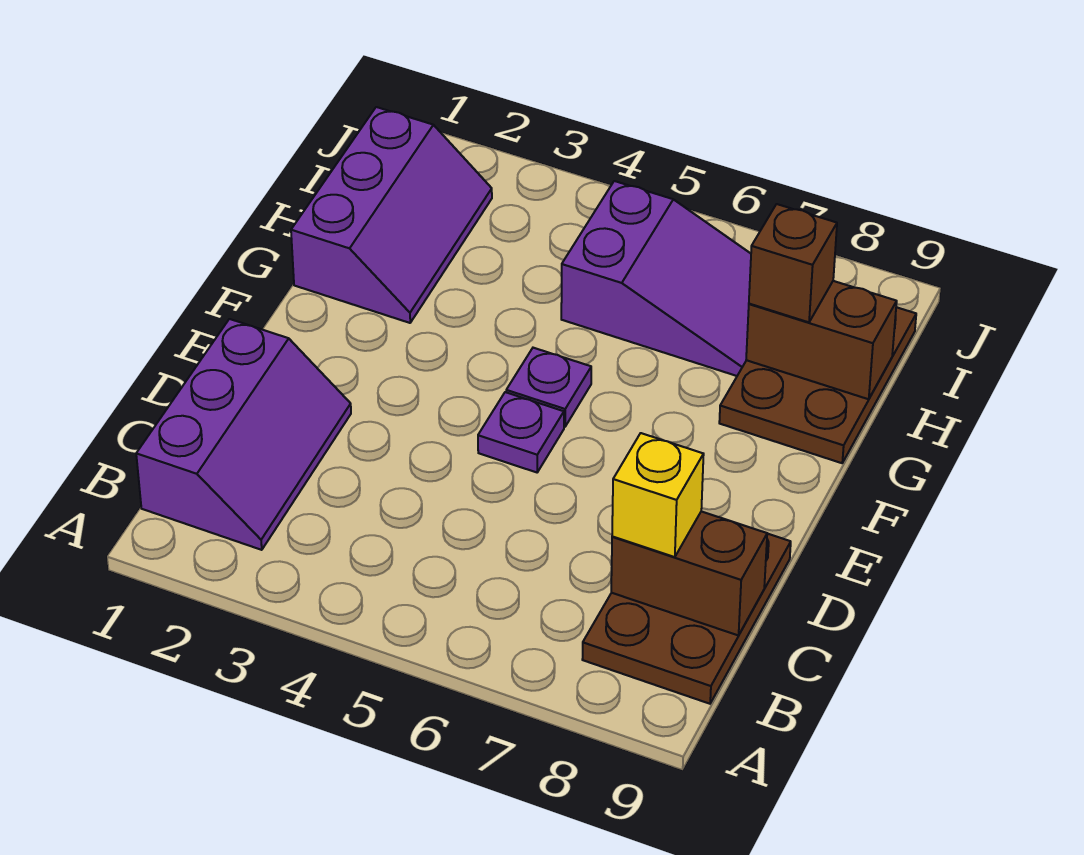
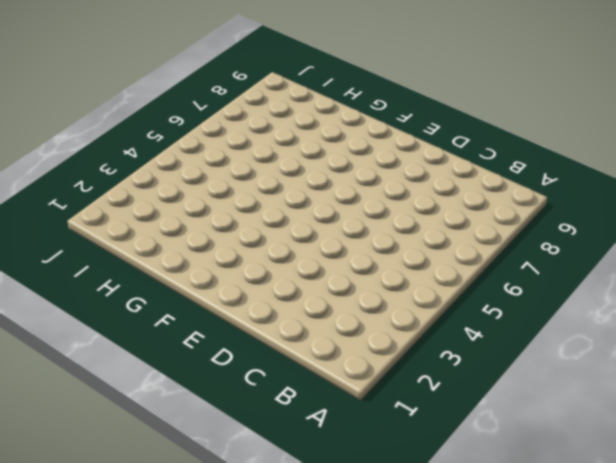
none -> purple 2x3 slope [136,319,351,550]
none -> brown 2x3 plate [582,534,791,704]

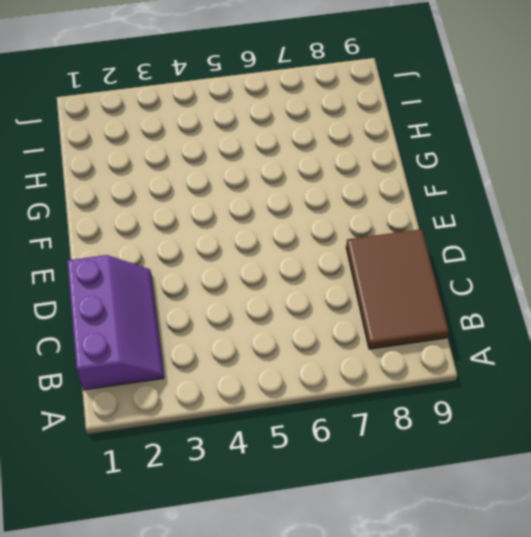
brown 2x3 tile [346,229,449,349] -> brown 2x3 plate [582,534,791,704]
none -> purple 1x1 plate [478,392,564,472]
none -> purple 1x1 plate [506,348,591,427]

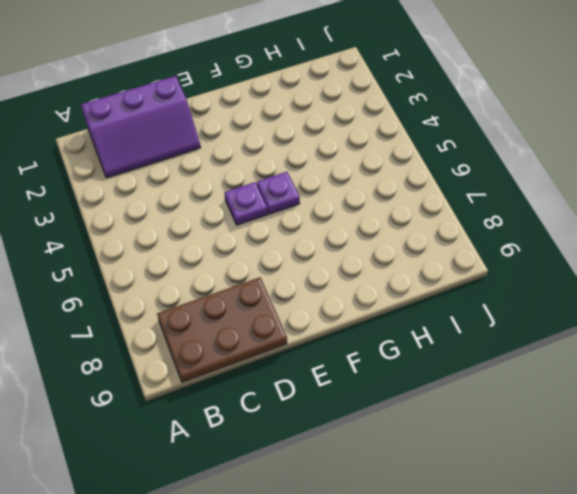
none -> purple 2x3 slope [291,107,492,323]
none -> brown 2x3 plate [719,307,916,463]

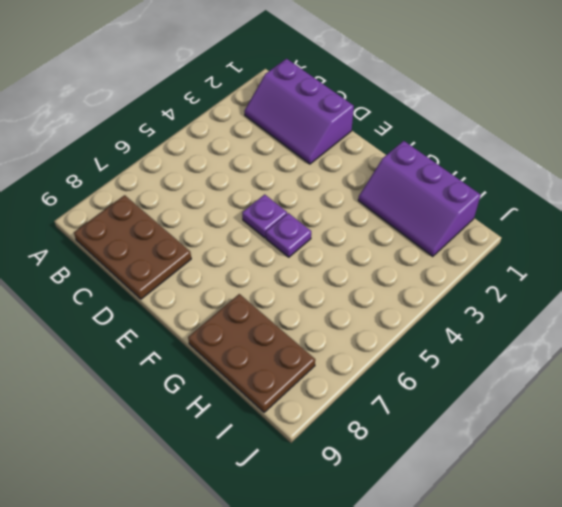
none -> purple 2x3 slope [561,181,751,376]
none -> brown 1x2 brick [611,511,767,635]

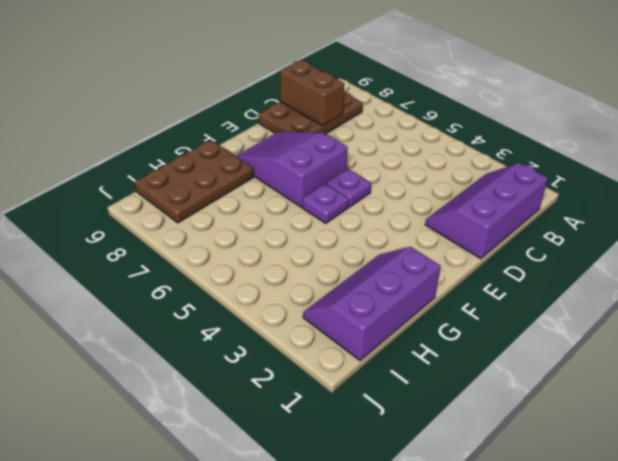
purple 2x3 slope [236,131,348,207] -> purple 2x3 slope moved to [561,181,751,376]
none -> brown 1x2 brick [746,281,897,399]
none -> yellow 1x1 brick [612,433,704,557]

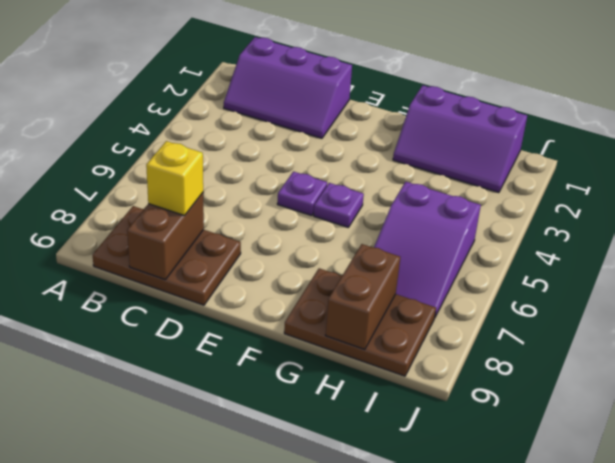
none -> brown 1x1 brick [749,204,837,322]

